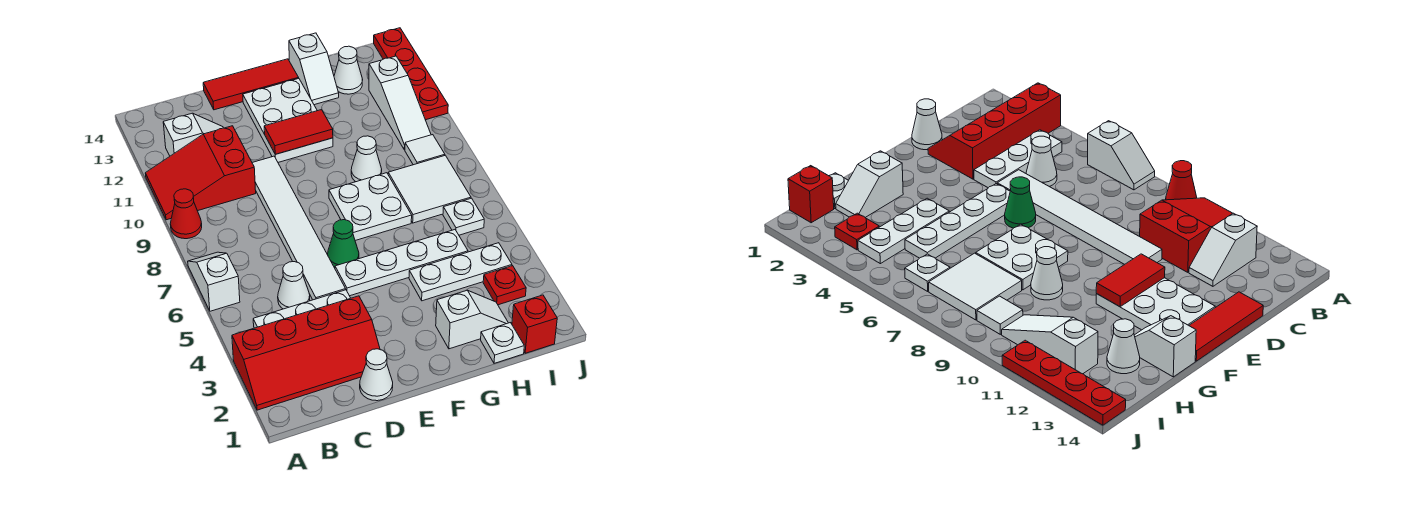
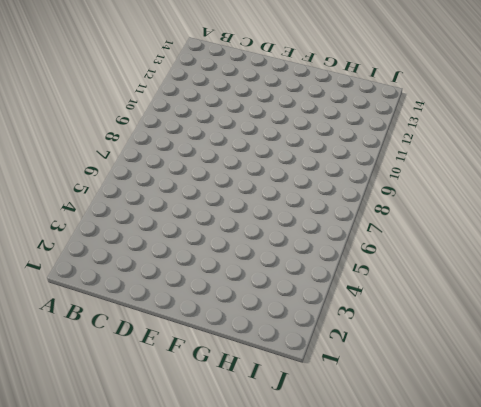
none -> red 2x4 slope [232,296,380,410]
none -> white 1x2 slope [188,252,240,311]
none -> red 1x1 cone [170,189,202,239]

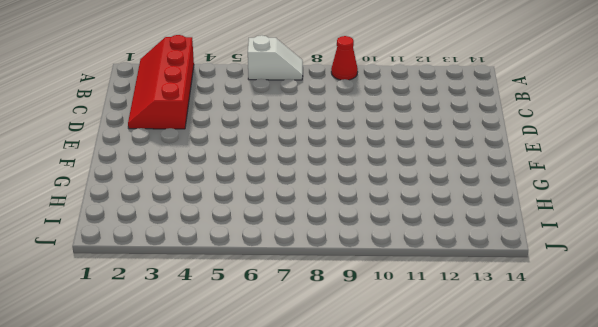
none -> red 2x3 slope [146,126,256,220]
none -> white 1x3 plate [253,290,350,328]
none -> white 1x2 slope [163,113,223,156]

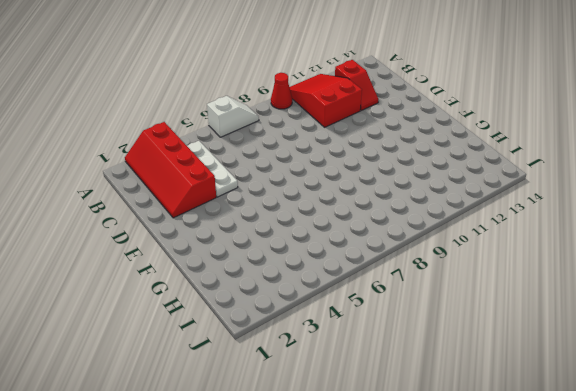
red 1x2 slope [335,60,378,110] -> white 1x2 slope [163,113,223,156]
none -> white 1x1 cone [278,262,310,309]
none -> white 1x1 cone [360,349,393,401]
none -> white 1x6 tile [252,156,346,300]

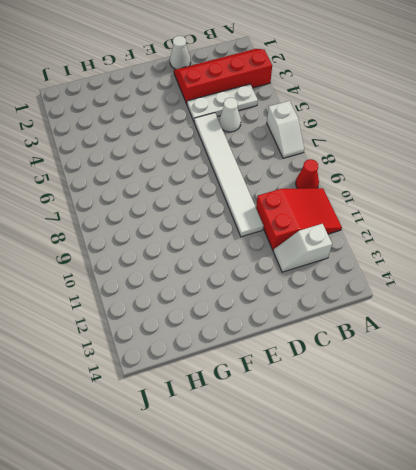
none -> red 1x3 tile [203,59,299,110]
none -> white 1x4 plate [335,230,468,296]
none -> green 1x1 cone [328,220,359,268]

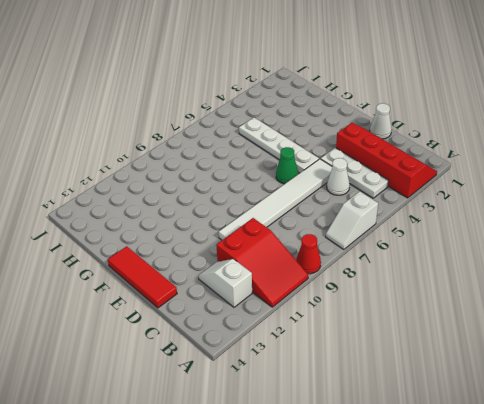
none -> white 2x3 plate [243,79,333,162]
none -> white 2x2 plate [329,173,412,241]
none -> white 1x2 slope [436,290,508,349]

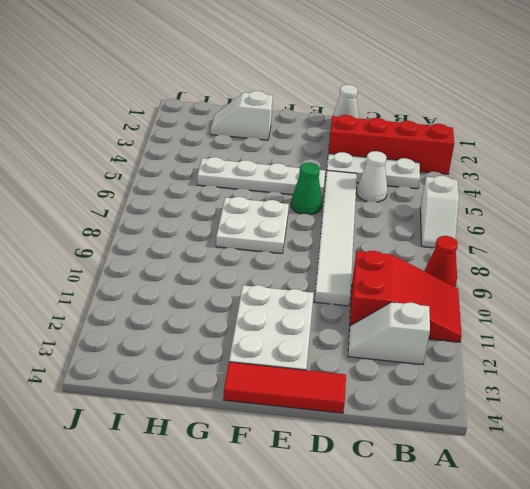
none -> white 1x3 plate [409,243,512,301]
none -> white 1x1 cone [351,136,382,182]
none -> white 1x2 slope [289,33,339,105]

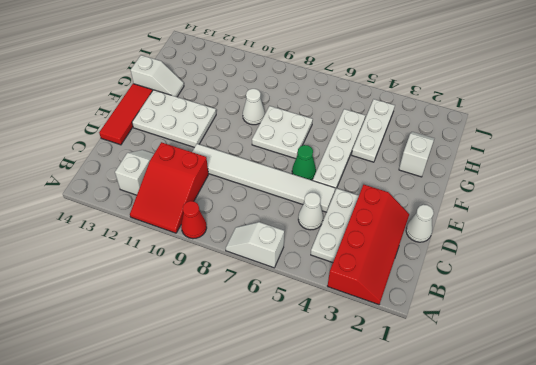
none -> white 1x1 plate [481,323,524,363]
none -> white 2x2 tile [388,155,471,223]
none -> white 1x1 cone [334,46,363,94]

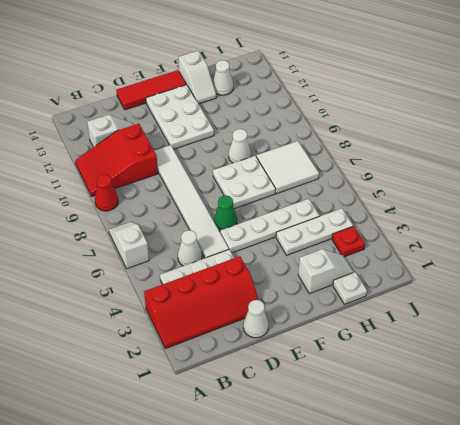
none -> red 1x1 brick [512,295,557,353]
none -> white 1x1 plate [443,198,484,235]
none -> white 1x1 tile [405,135,445,165]

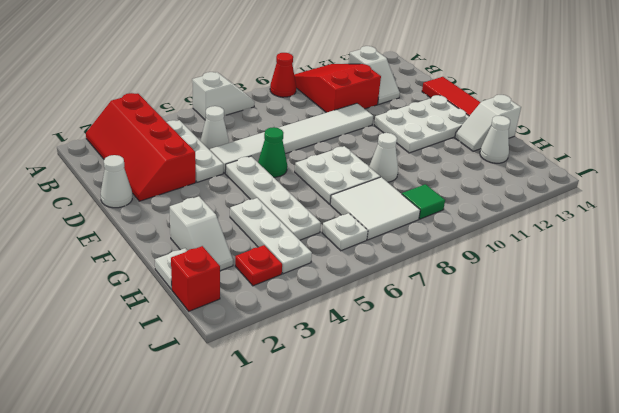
green 1x1 tile [402,184,445,219] -> white 1x1 tile [405,135,445,165]
none -> white 1x3 slope [369,56,431,150]
none -> red 1x4 plate [374,28,448,120]
none -> red 1x2 tile [264,110,333,154]

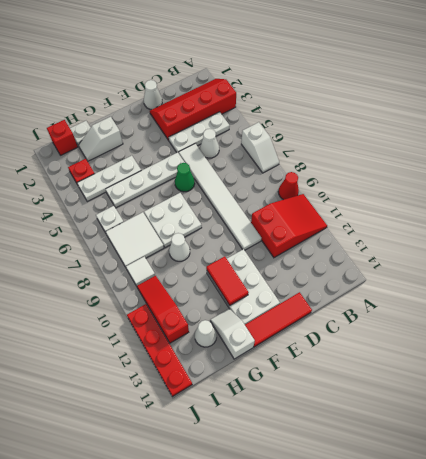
red 1x2 tile [206,256,249,305] -> red 1x2 tile turned to [264,110,333,154]
red 1x3 slope [137,276,189,343] -> white 1x3 slope [369,56,431,150]
none -> white 1x2 slope [163,113,223,156]

